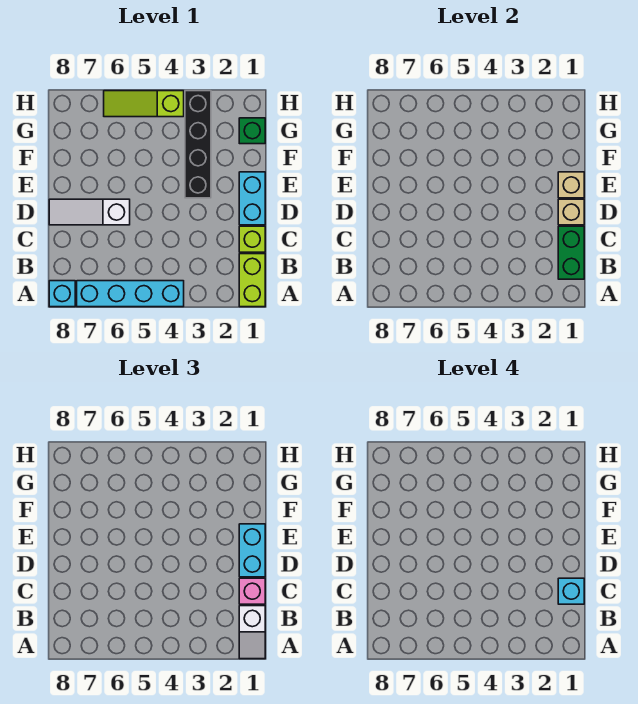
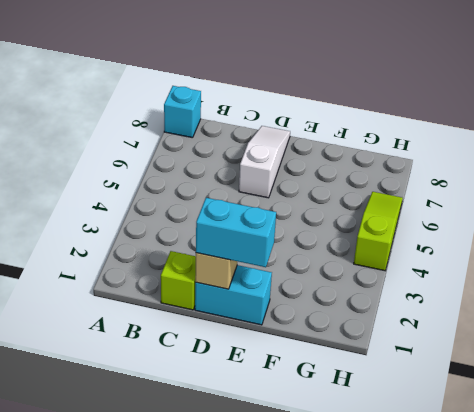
none -> lime 1x2 brick [239,254,265,307]
none -> cyan 1x4 brick [77,281,184,307]
none -> black 1x4 brick [185,91,211,198]

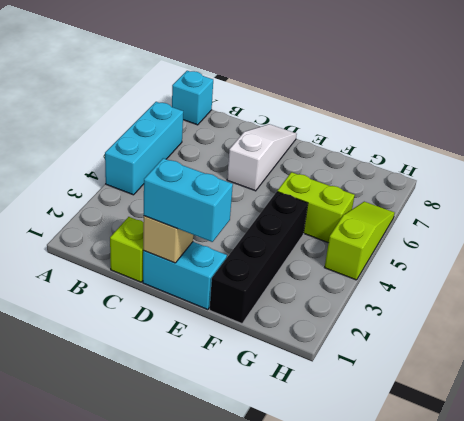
cyan 1x3 brick [105,102,183,195] -> cyan 1x4 brick [77,281,184,307]
black 1x4 brick [210,192,308,324] -> black 1x4 brick turned to [185,91,211,198]
lime 1x2 brick [277,172,355,243] -> lime 1x2 brick moved to [239,254,265,307]
none -> green 1x1 brick [239,118,265,144]
none -> green 1x2 brick [558,226,584,279]
none -> tan 1x1 brick [558,172,584,198]

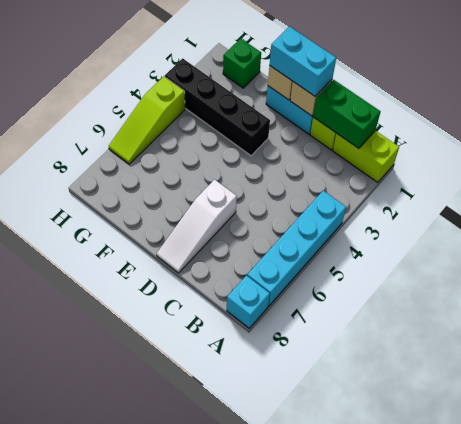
none -> white 1x2 slope [239,606,265,659]
none -> pink 1x1 brick [239,578,265,604]
none -> cyan 1x1 brick [558,578,584,604]

